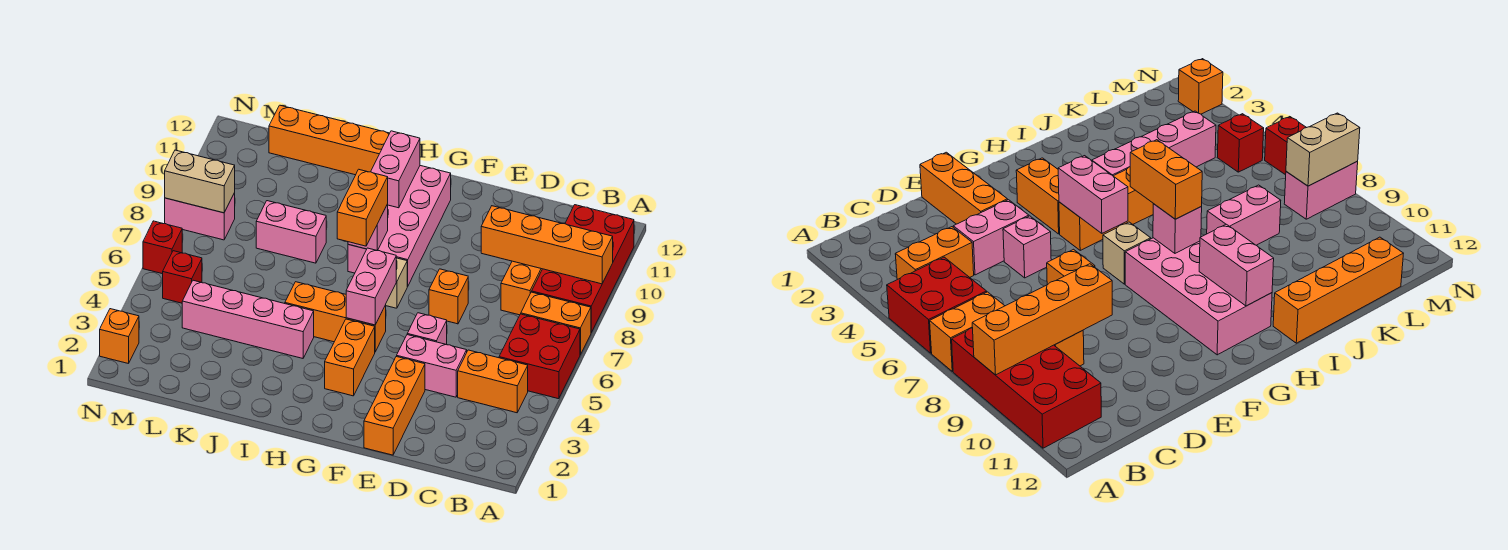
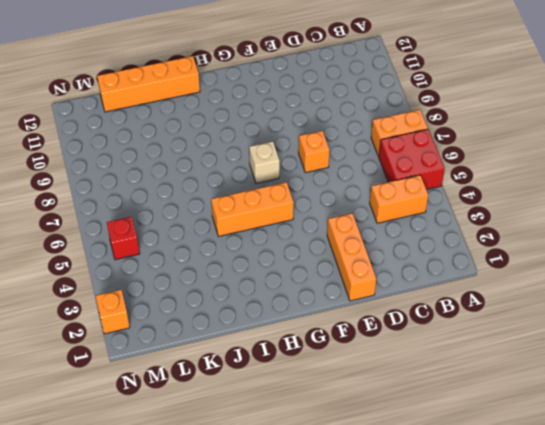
none -> red 2x4 brick [532,205,634,332]
none -> orange 1x2 brick [501,261,542,315]
none -> pink 1x2 brick [397,335,467,397]

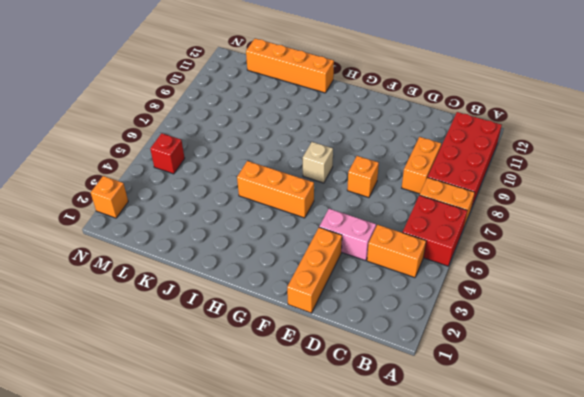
none -> pink 1x1 brick [407,313,447,345]
none -> orange 1x2 brick [325,319,375,396]
none -> pink 2x4 brick [348,166,451,286]

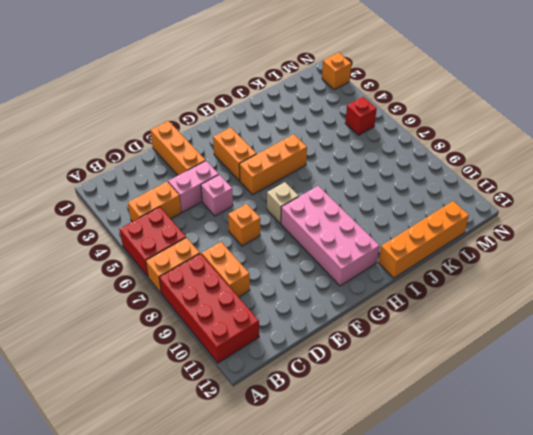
none -> pink 1x4 brick [182,280,314,358]
none -> pink 1x2 brick [256,201,326,263]
none -> pink 1x2 brick [165,193,235,240]

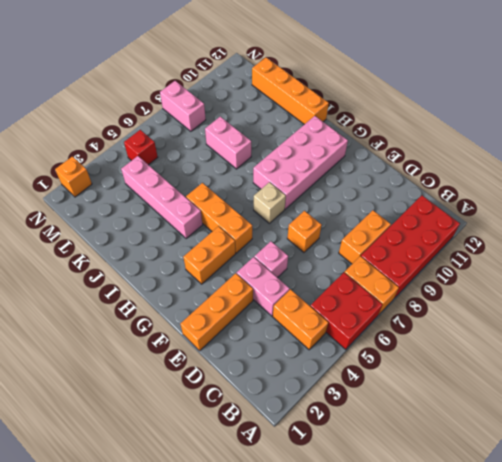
none -> red 1x1 brick [143,221,182,274]
none -> orange 1x4 brick [481,206,613,284]
none -> pink 1x2 brick [346,248,396,325]

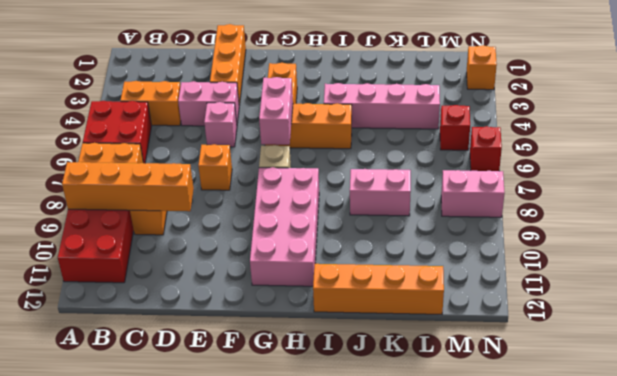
none -> pink 1x1 brick [348,204,388,251]
none -> pink 1x2 brick [371,131,420,208]
none -> tan 1x2 brick [165,150,235,213]

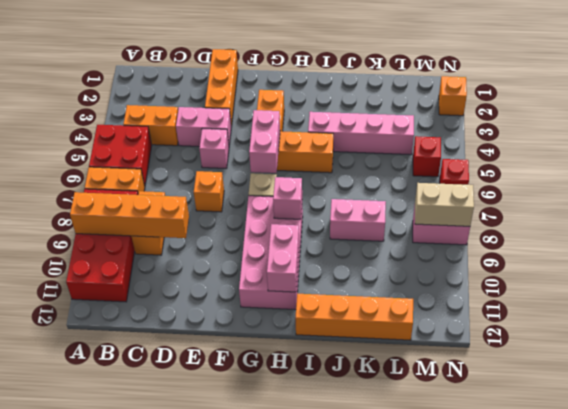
none -> orange 1x2 brick [337,169,388,246]

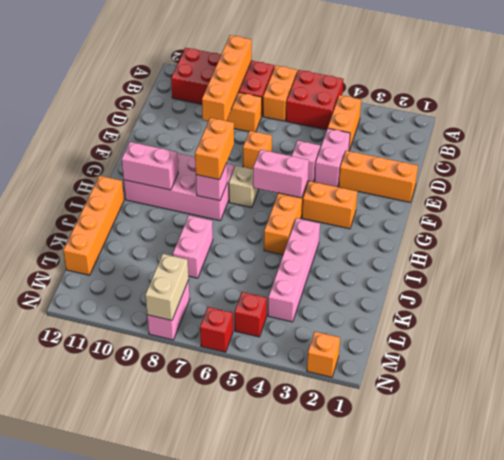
orange 1x2 brick [195,118,234,180] -> orange 1x2 brick turned to [337,169,388,246]

